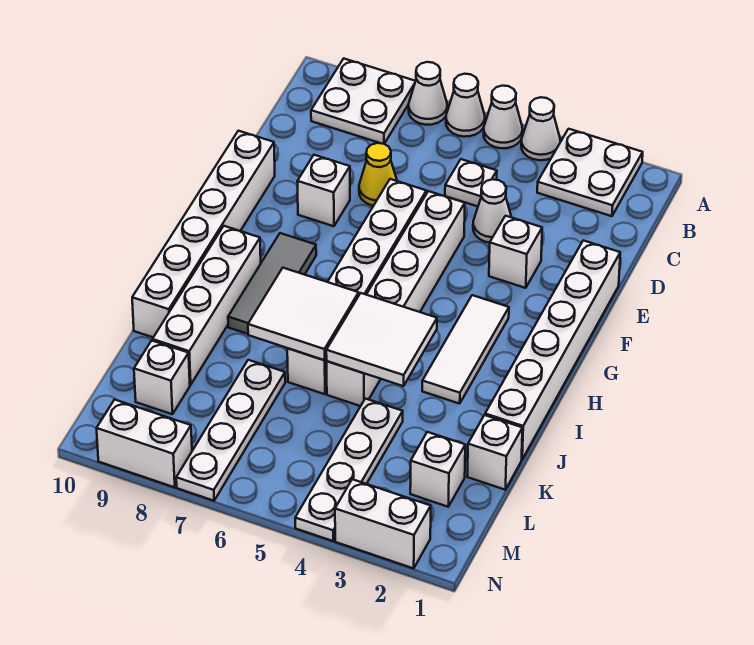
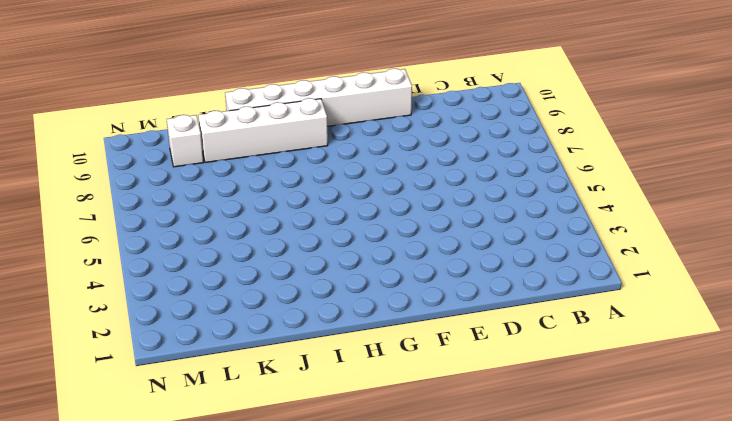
none -> white 2x2 plate [537,129,643,216]
none -> white 1x1 cone [521,97,560,160]
none -> white 1x1 cone [484,86,522,148]

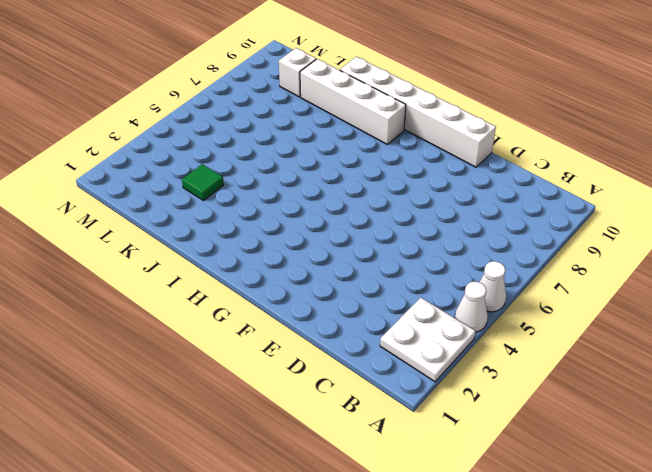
green 1x1 tile [182,164,224,200] -> none
none -> white 1x1 cone [446,74,485,137]
none -> white 1x1 cone [409,62,447,125]
none -> white 2x2 plate [311,59,415,144]

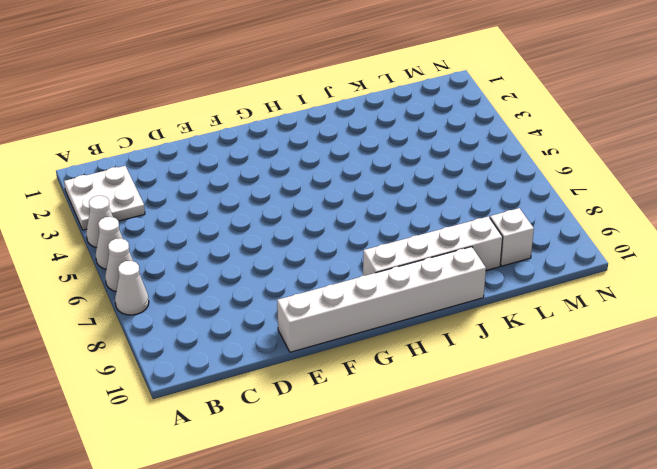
none -> white 2x2 plate [311,59,415,144]
none -> white 1x1 plate [445,159,497,206]
none -> white 1x1 cone [473,179,511,243]

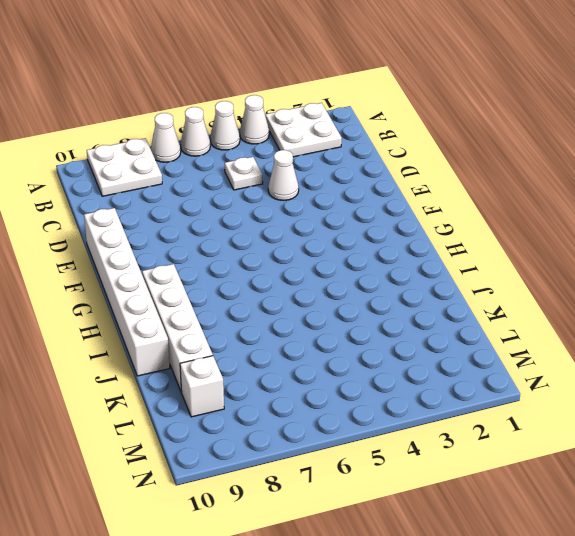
none -> yellow 1x1 cone [359,143,397,206]
none -> white 1x6 brick [485,240,620,459]
none -> white 1x1 brick [489,216,542,288]

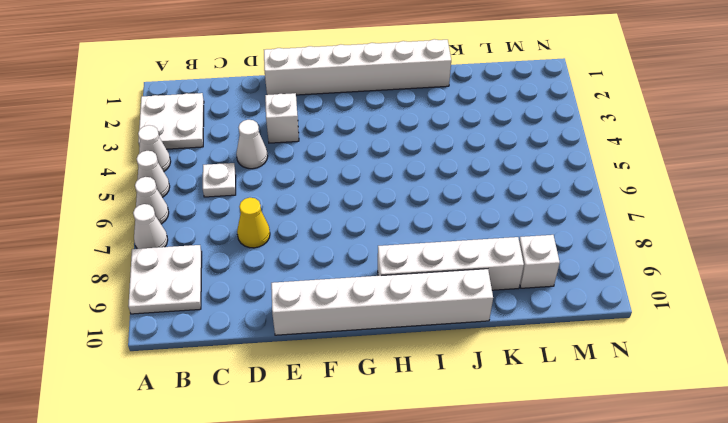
none -> white 1x6 brick [327,191,465,406]
none -> white 1x6 brick [287,179,426,394]
none -> white 1x1 brick [297,155,350,226]

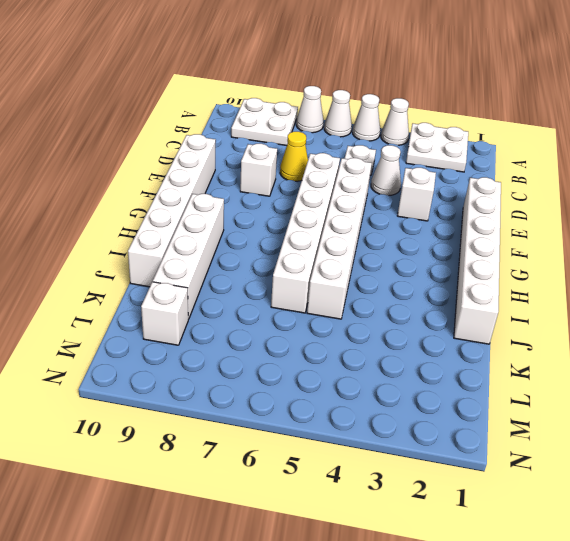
none -> white 1x3 tile [422,295,509,404]
none -> grey 1x3 tile [228,233,316,334]
none -> white 1x1 brick [467,415,522,490]

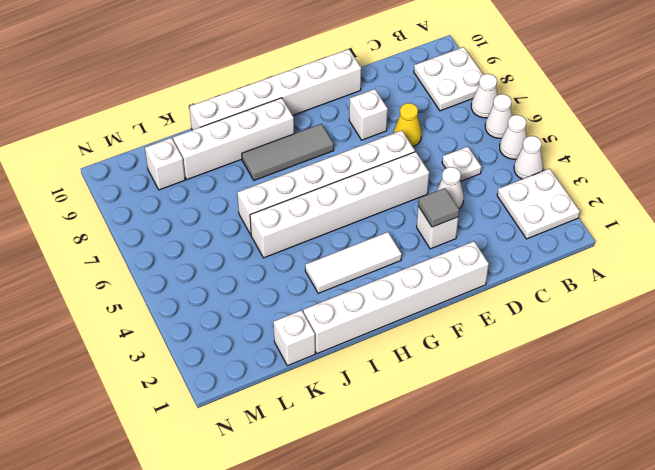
grey 1x1 tile [418,188,459,227] -> none
none -> white 1x4 plate [295,399,403,541]
none -> white 1x4 plate [176,360,285,501]
none -> white 1x1 brick [410,432,465,507]

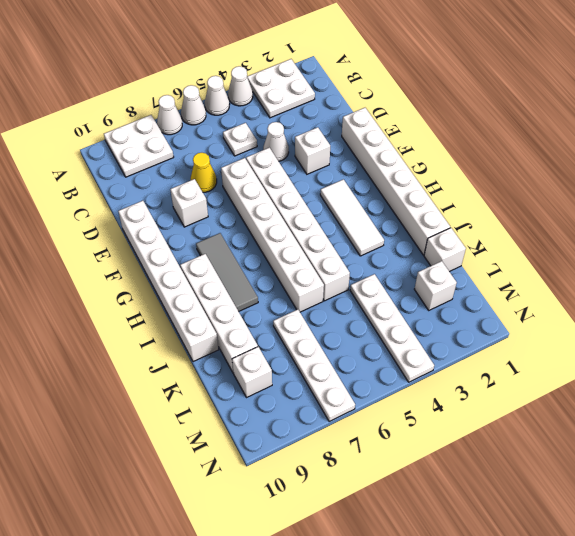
none -> white 1x2 brick [335,479,431,568]
none -> white 1x2 brick [96,400,192,487]
none -> white 2x2 tile [326,293,437,386]

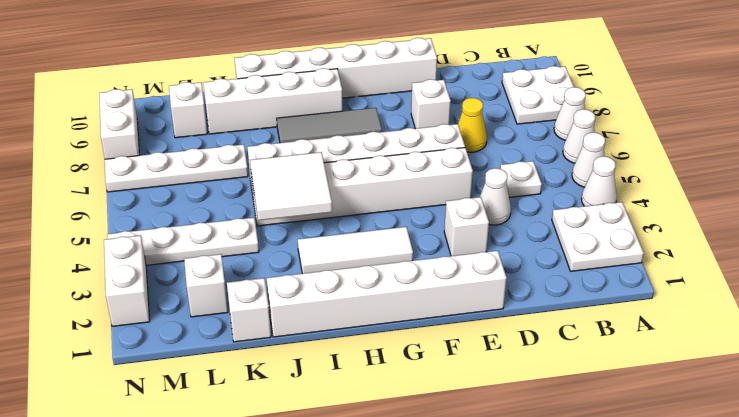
none -> white 2x2 tile [248,268,359,360]

